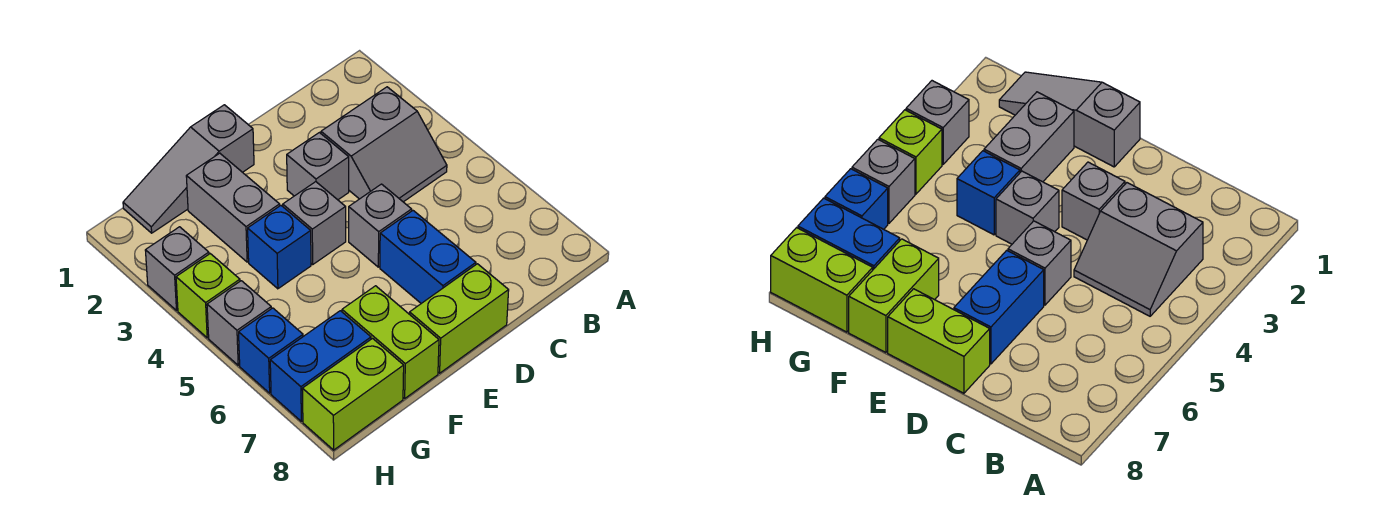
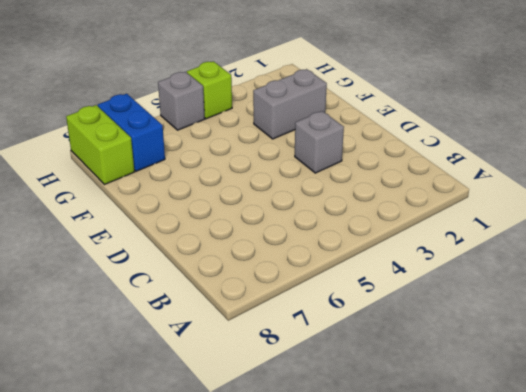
none -> grey 2x2 slope [321,87,447,202]
none -> grey 1x1 brick [349,184,412,267]
none -> blue 1x2 brick [380,211,476,303]

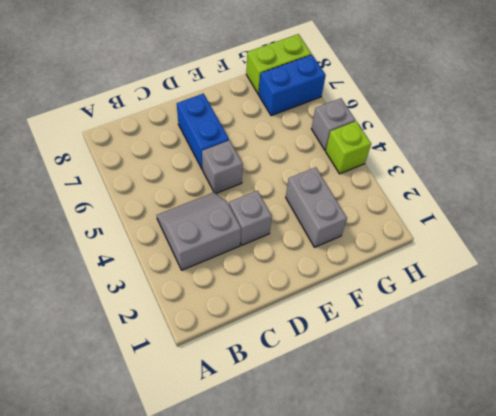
none -> lime 1x2 brick [410,264,509,373]
none -> grey 1x3 slope [123,105,254,233]
none -> grey 1x1 brick [283,182,346,264]

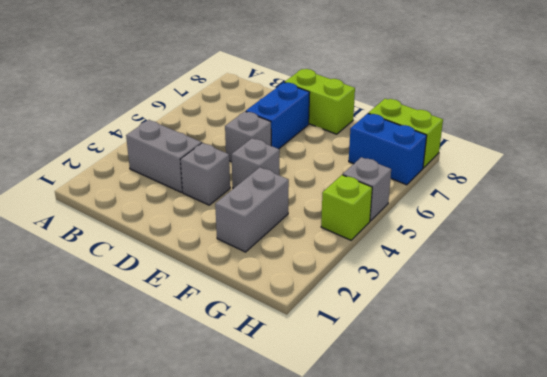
none -> grey 1x3 slope [123,105,254,233]
none -> blue 1x1 brick [248,206,311,289]
none -> lime 1x2 brick [342,286,439,398]

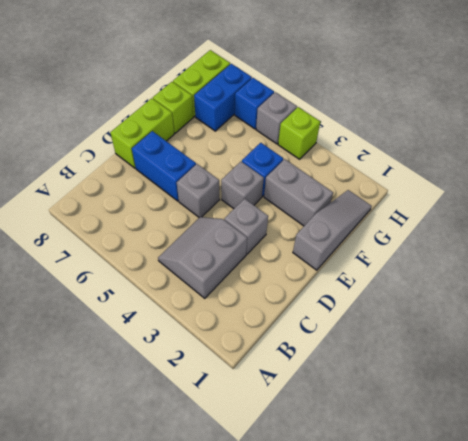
lime 1x1 brick [153,82,194,133] -> lime 1x2 brick [342,286,439,398]
none -> grey 1x1 brick [145,227,209,310]

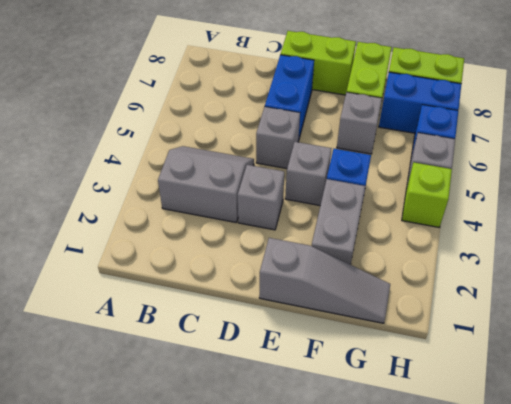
grey 1x1 brick [337,92,382,154] -> grey 1x1 brick moved to [145,227,209,310]

